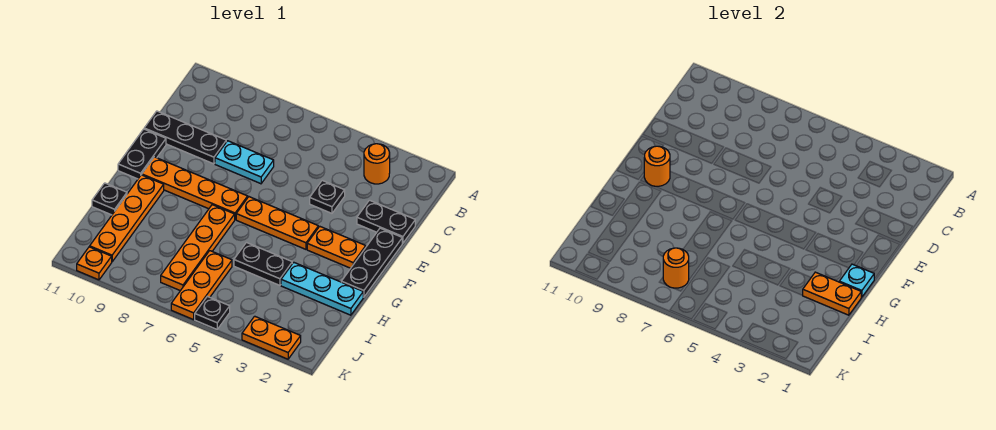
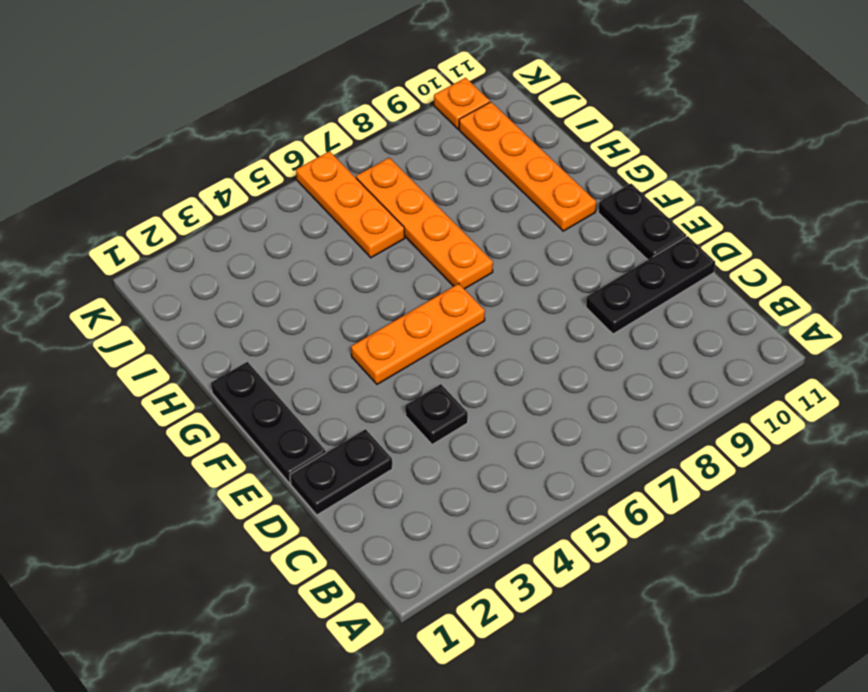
none -> orange 1x1 round brick [364,144,390,184]
none -> cyan 1x2 plate [215,141,274,184]
none -> orange 1x2 plate [307,226,366,268]

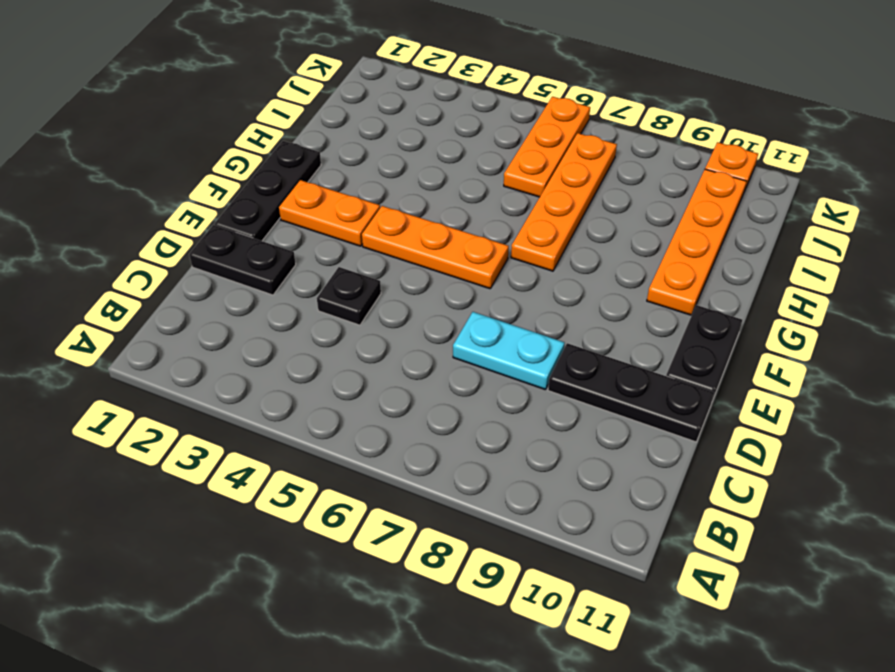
none -> orange 1x1 round brick [364,144,390,184]
none -> orange 1x4 plate [142,157,248,219]
none -> cyan 1x3 plate [281,262,363,315]

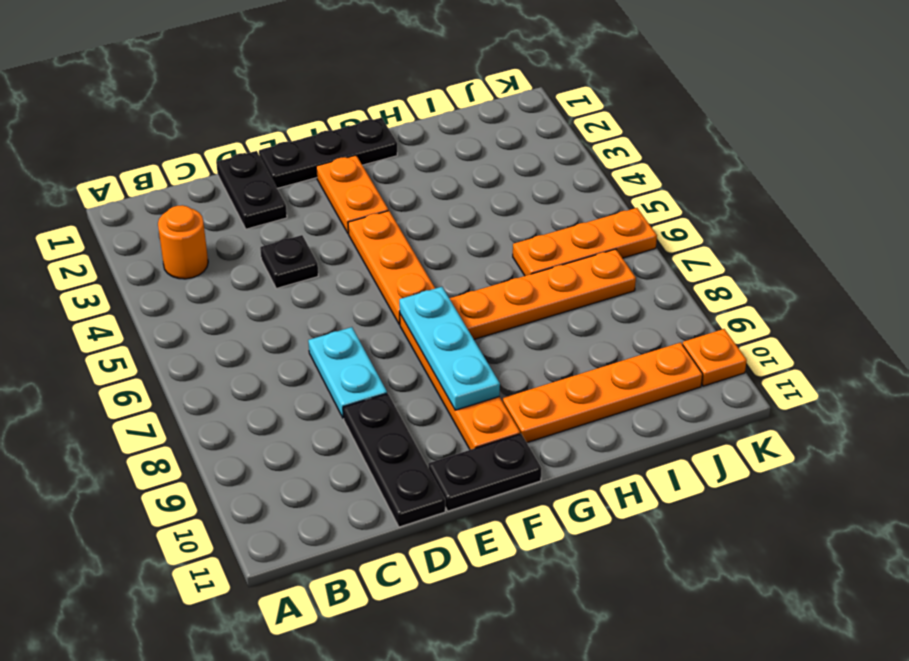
cyan 1x3 plate [399,287,500,410] -> cyan 1x3 plate moved to [281,262,363,315]
none -> black 1x2 plate [234,243,292,285]
none -> black 1x1 plate [92,183,127,215]
none -> orange 1x2 plate [242,316,301,359]

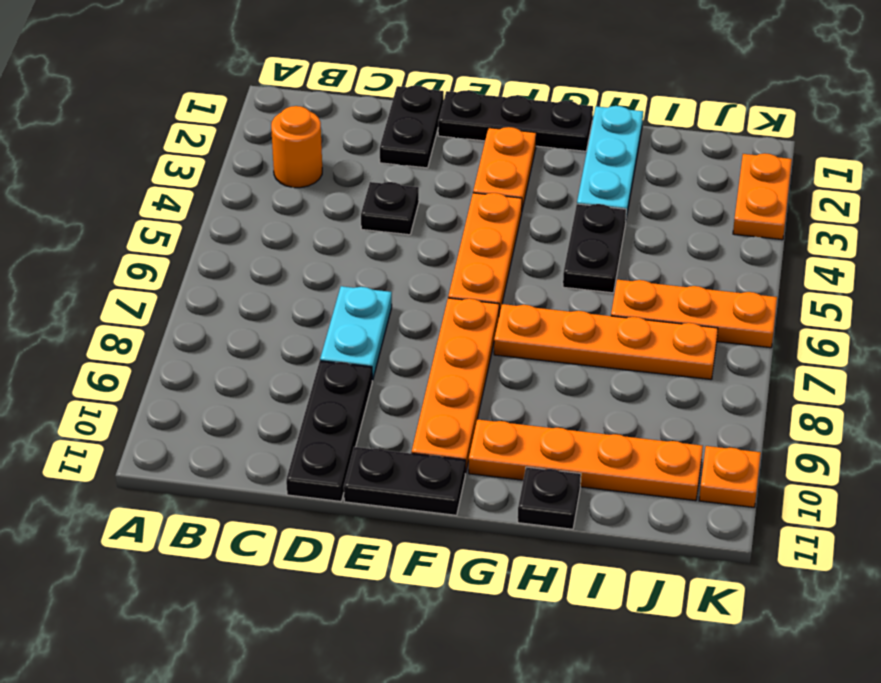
none -> black 1x1 plate [195,296,230,329]
none -> orange 1x1 round brick [644,146,670,186]
none -> cyan 1x1 plate [839,264,874,297]

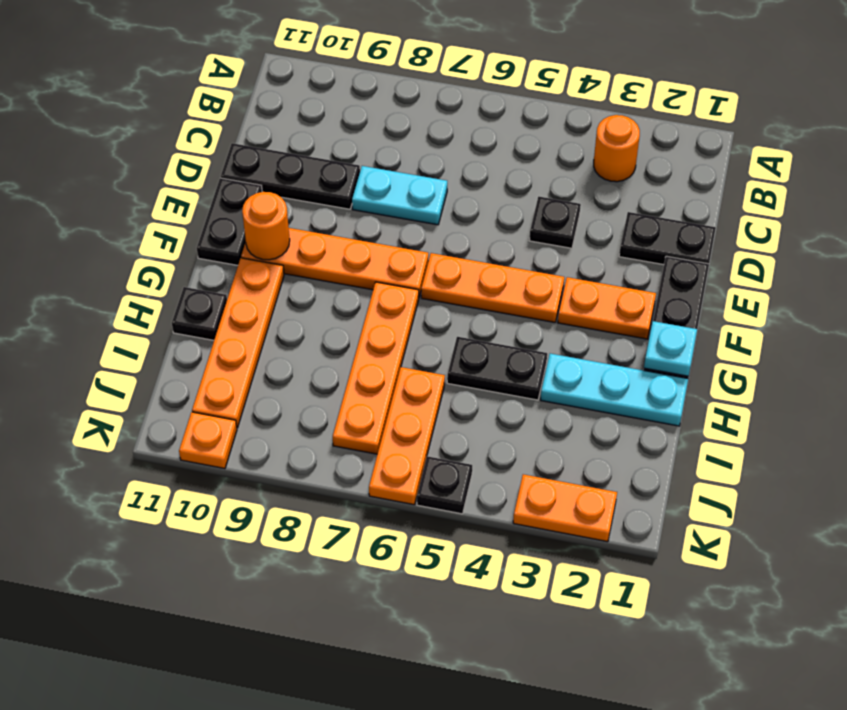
none -> orange 1x2 plate [802,272,861,315]
none -> orange 1x1 round brick [663,248,689,288]

